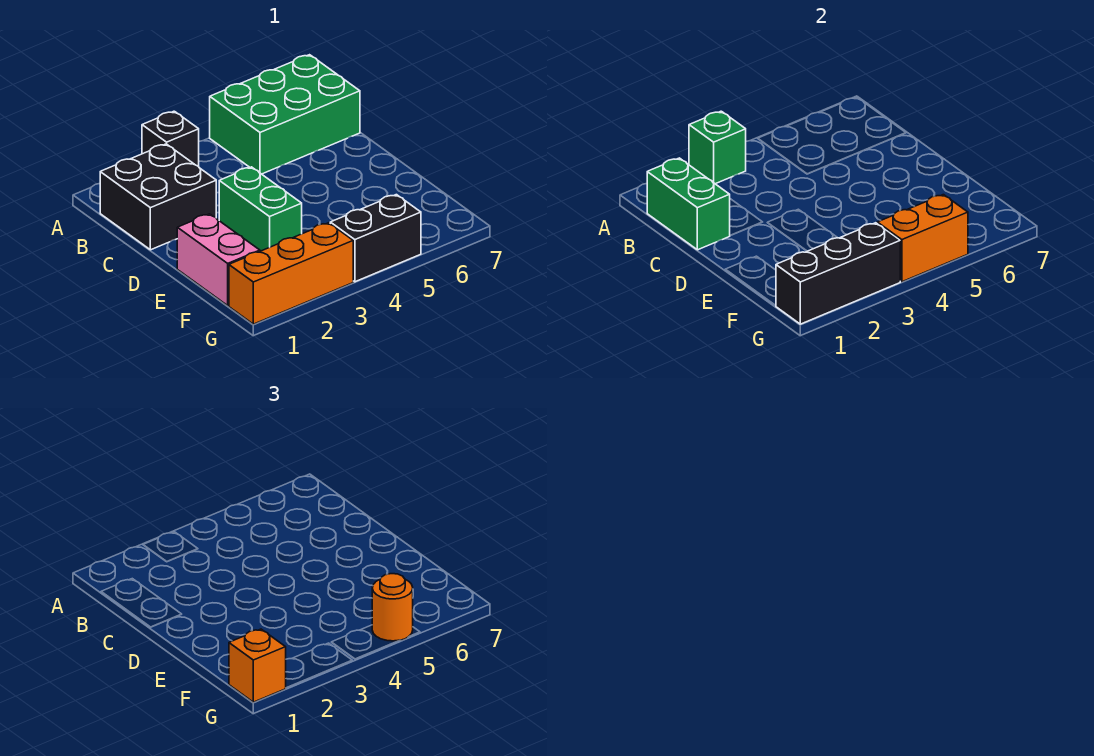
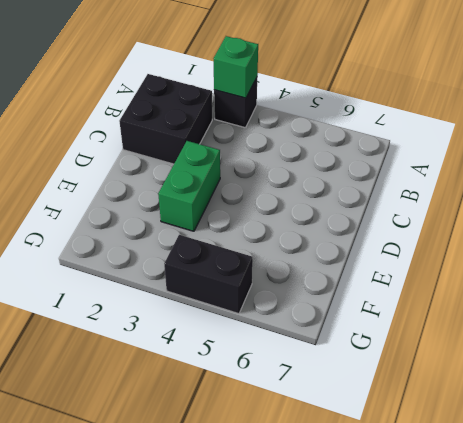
none -> green 2x3 brick [210,55,360,174]
none -> pink 1x2 brick [177,214,260,305]
none -> orange 1x3 brick [229,223,353,324]

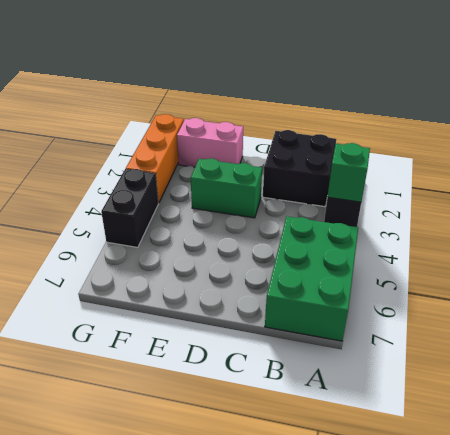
none -> green 1x2 brick [647,158,730,250]
none -> black 1x3 brick [776,223,900,324]
none -> orange 1x2 brick [877,195,968,282]

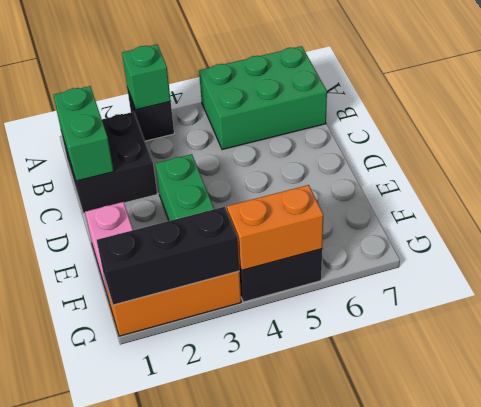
none -> orange 1x1 brick [229,629,286,702]
none -> orange 1x1 round brick [372,574,413,641]

